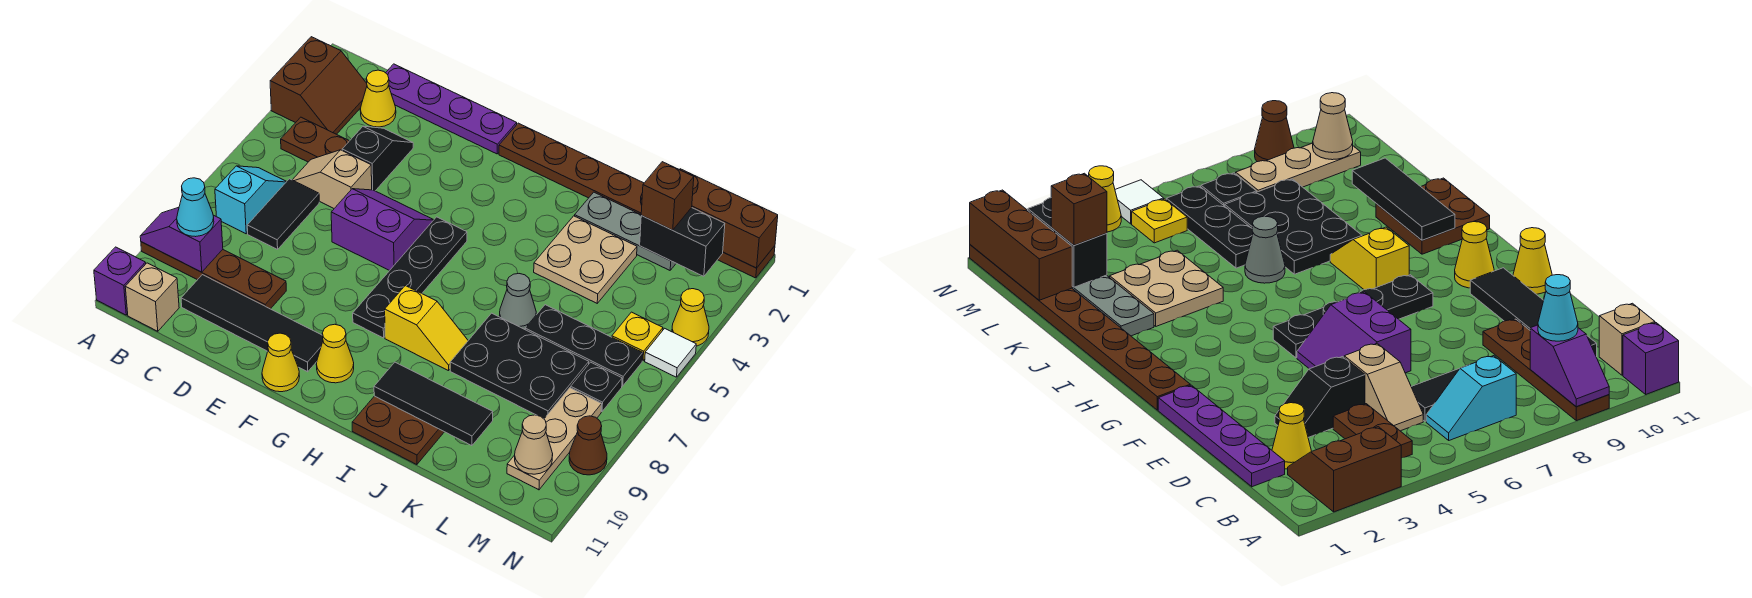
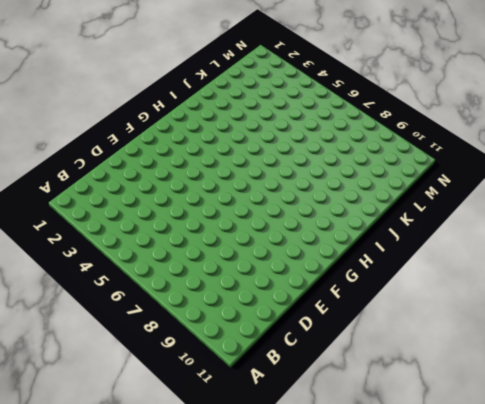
none -> brown 2x2 slope [270,37,367,134]
none -> brown 1x4 plate [141,242,286,309]
none -> purple 1x1 brick [94,247,146,315]
none -> brown 1x2 plate [281,117,349,162]

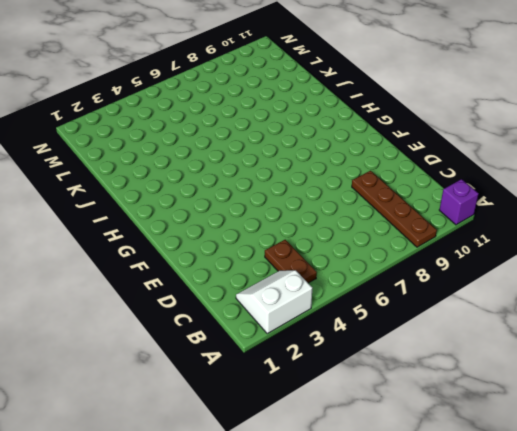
white 2x2 slope [236,270,312,334] -> brown 2x2 slope [270,37,367,134]
none -> cyan 1x2 slope [215,166,287,234]
none -> tan 1x1 brick [125,263,179,331]
none -> purple 1x4 plate [386,64,517,154]
none -> yellow 1x1 cone [360,70,396,127]

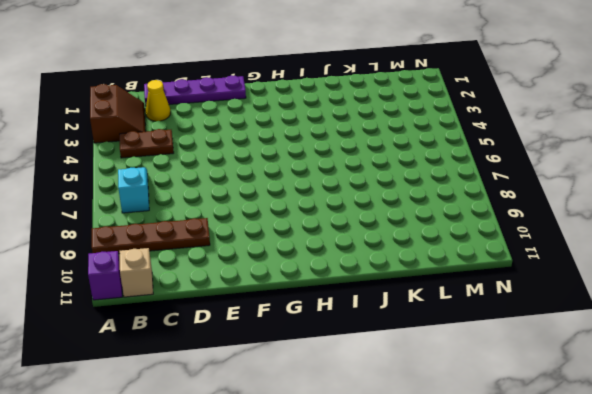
none -> tan 1x2 slope [293,150,372,208]
none -> black 1x2 tile [247,179,319,249]
none -> black 1x4 tile [181,275,323,372]
none -> black 1x2 slope [342,126,413,191]

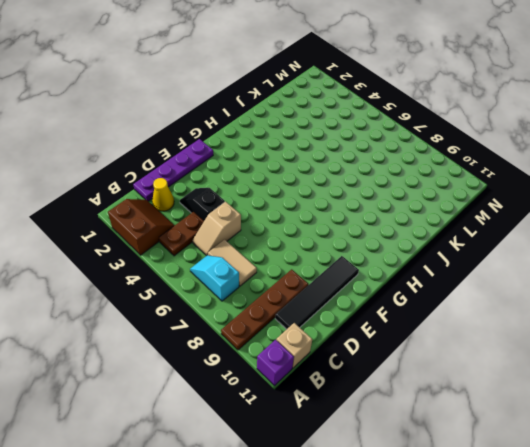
tan 1x2 tile [208,240,257,286] -> black 1x2 tile [247,179,319,249]
none -> purple 2x2 slope [331,189,433,271]
none -> yellow 1x1 cone [262,333,300,392]
none -> brown 1x8 plate [499,123,775,278]
none -> black 1x4 plate [353,217,467,338]

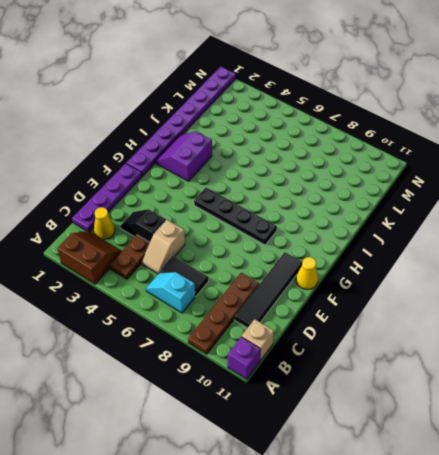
purple 1x8 plate [126,66,236,176] -> brown 1x8 plate [499,123,775,278]
purple 2x2 slope [156,131,212,181] -> purple 2x2 slope moved to [331,189,433,271]
none -> yellow 1x1 cone [316,324,354,383]
none -> yellow 1x2 slope [385,286,468,371]
none -> brown 2x2 plate [352,396,444,465]
none -> grey 1x3 plate [575,192,676,270]

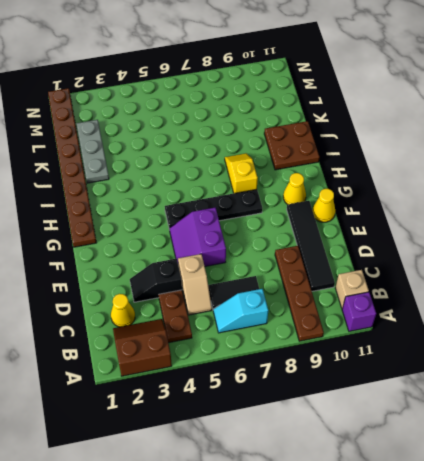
none -> purple 1x4 plate [386,64,517,154]
none -> tan 2x2 plate [534,216,637,303]
none -> grey 1x1 cone [499,273,536,329]
none -> black 2x3 plate [450,313,589,419]

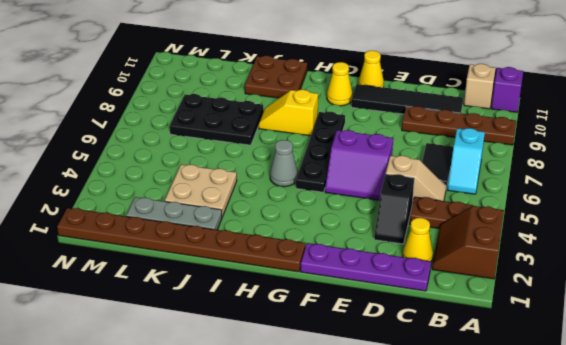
grey 1x1 cone [270,140,298,187] -> grey 1x1 cone moved to [499,273,536,329]
none -> black 1x3 plate [525,305,643,386]
none -> yellow 1x1 plate [612,312,663,361]
none -> black 1x1 plate [571,362,622,412]
none -> tan 1x3 plate [507,388,602,490]

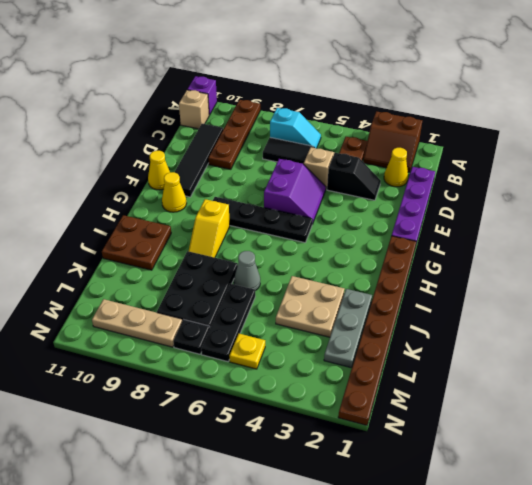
none -> yellow 1x1 cone [672,289,709,346]
none -> white 1x1 tile [645,328,696,377]
none -> brown 1x1 cone [569,416,607,475]
none -> purple 1x2 slope [140,207,223,272]

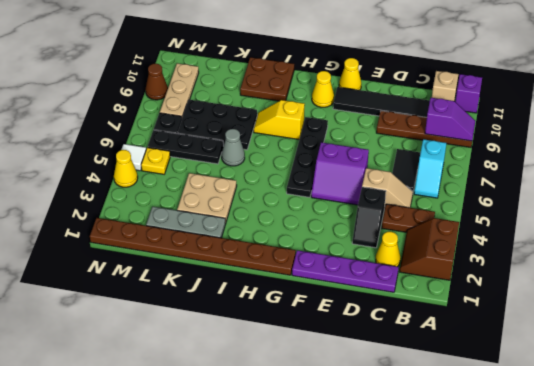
none -> black 1x3 tile [374,362,493,446]
none -> brown 1x3 brick [680,169,778,268]
none -> black 1x2 brick [640,208,725,276]
none -> tan 1x1 cone [515,415,553,474]

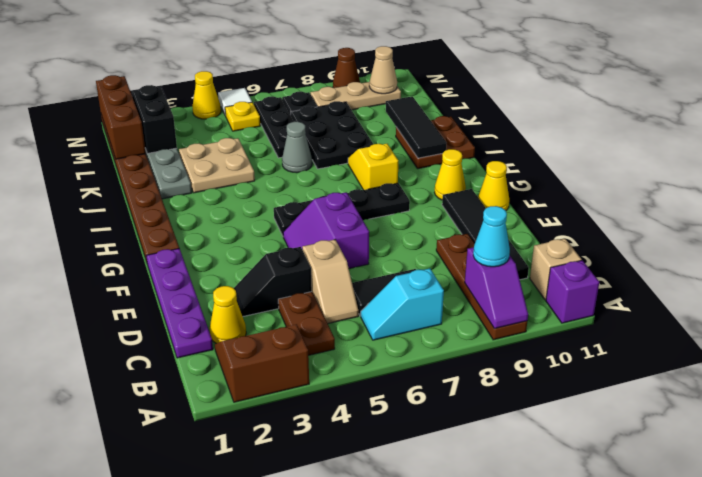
none -> brown 1x1 brick [641,162,694,230]

